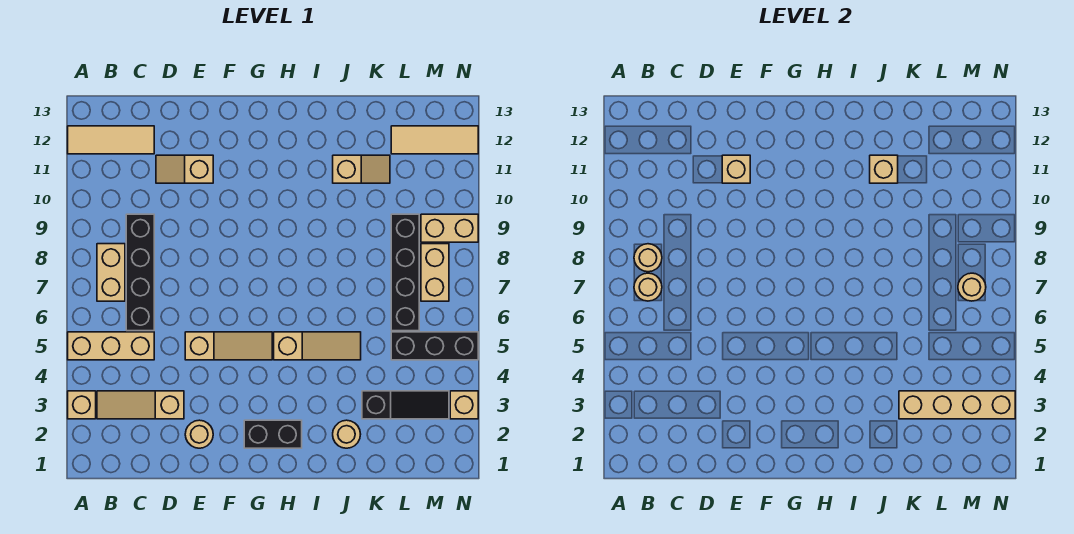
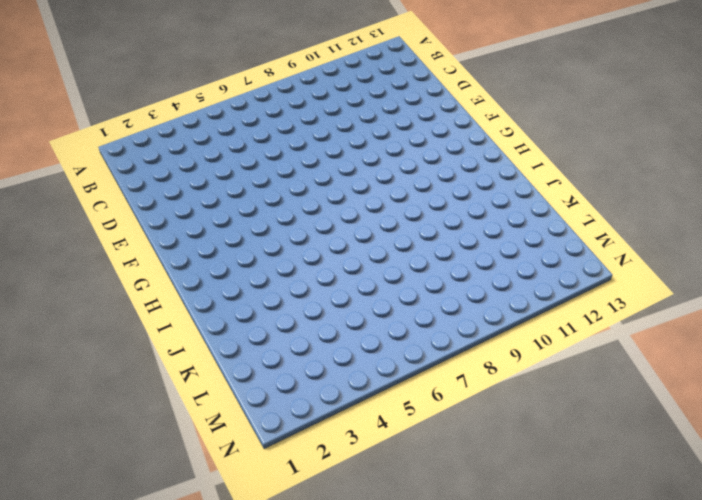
none -> tan 1x1 brick [68,391,96,419]
none -> tan 1x3 brick [68,332,154,360]
none -> tan 1x3 tile [68,126,154,154]

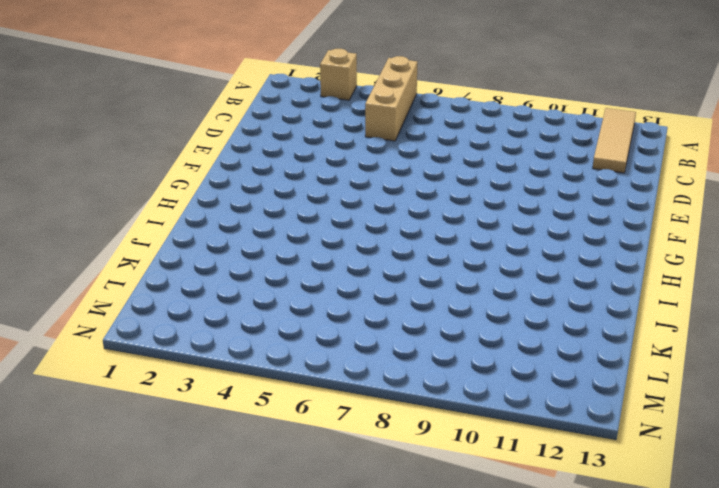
none -> tan 1x3 slope [97,391,184,419]
none -> tan 1x2 brick [97,244,125,301]
none -> black 1x4 brick [126,214,154,331]

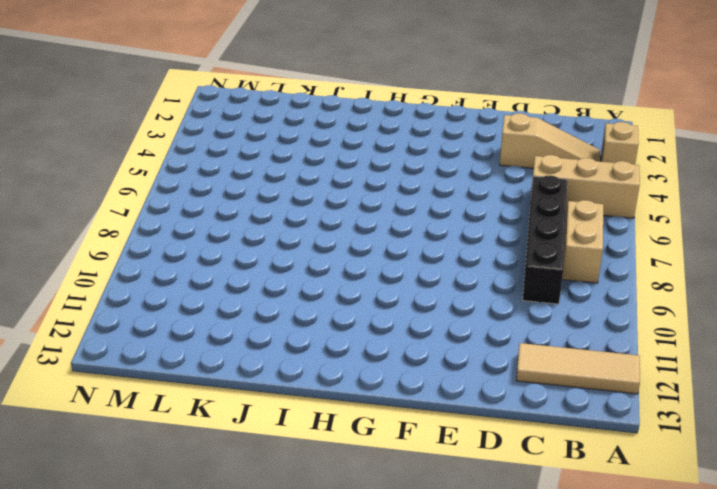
none -> tan 1x2 slope [156,155,213,183]
none -> tan 1x1 round brick [185,420,213,448]
none -> tan 1x3 slope [185,332,272,360]

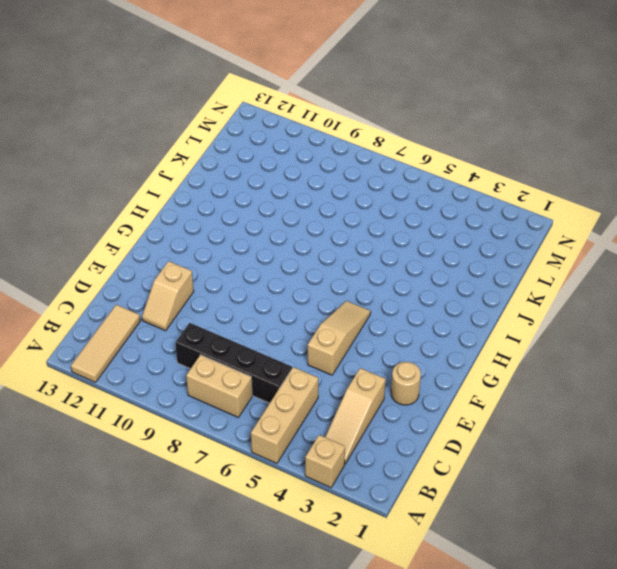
none -> black 1x2 brick [244,420,302,448]
none -> tan 1x3 slope [274,332,361,360]
none -> tan 1x1 round brick [333,420,361,448]

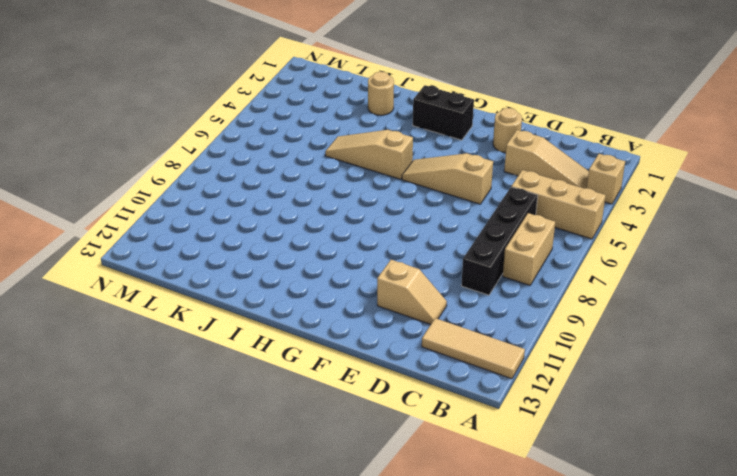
none -> tan 1x2 slope [333,155,390,183]
none -> black 1x3 slope [362,391,449,419]
none -> black 1x3 brick [391,332,478,360]

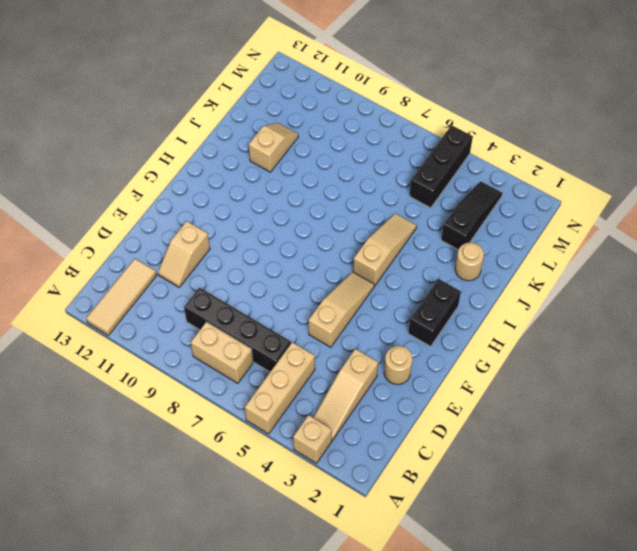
none -> black 1x4 brick [391,214,419,331]
none -> tan 1x3 tile [391,126,478,154]
none -> tan 1x2 brick [421,244,449,301]

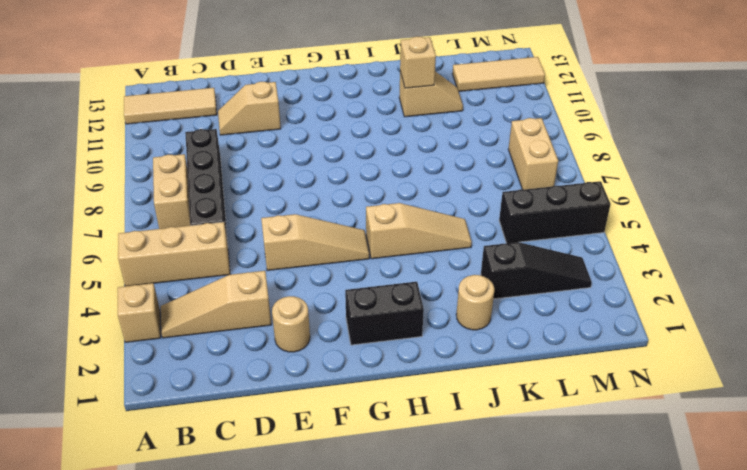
none -> black 1x4 brick [391,214,419,331]
none -> tan 1x2 brick [421,214,478,242]
none -> tan 1x1 brick [450,391,478,419]

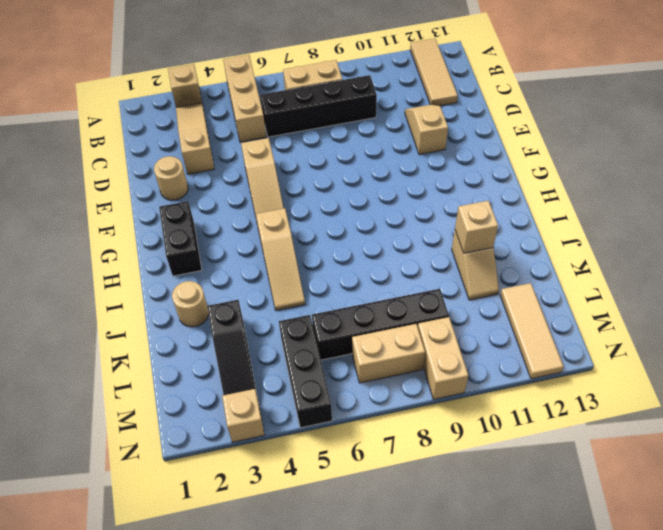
none -> tan 1x1 round brick [634,273,662,301]
none -> tan 1x1 round brick [634,244,662,272]
none -> tan 1x1 brick [722,155,750,183]

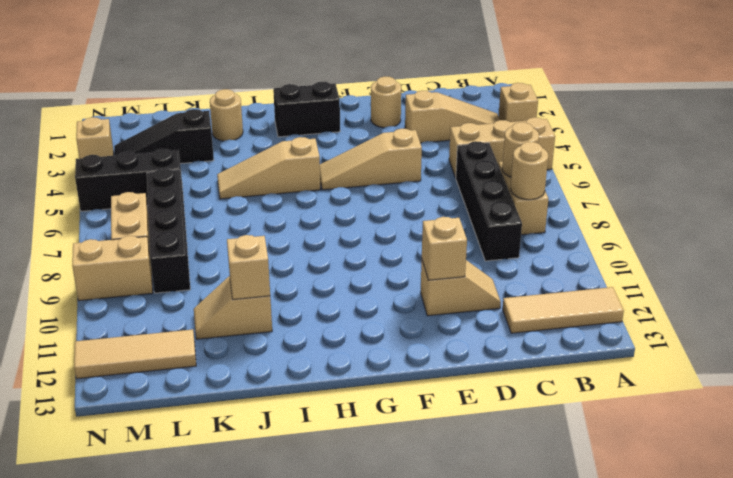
none -> tan 1x4 brick [899,391,1015,419]
none -> tan 1x1 round brick [958,273,986,301]

